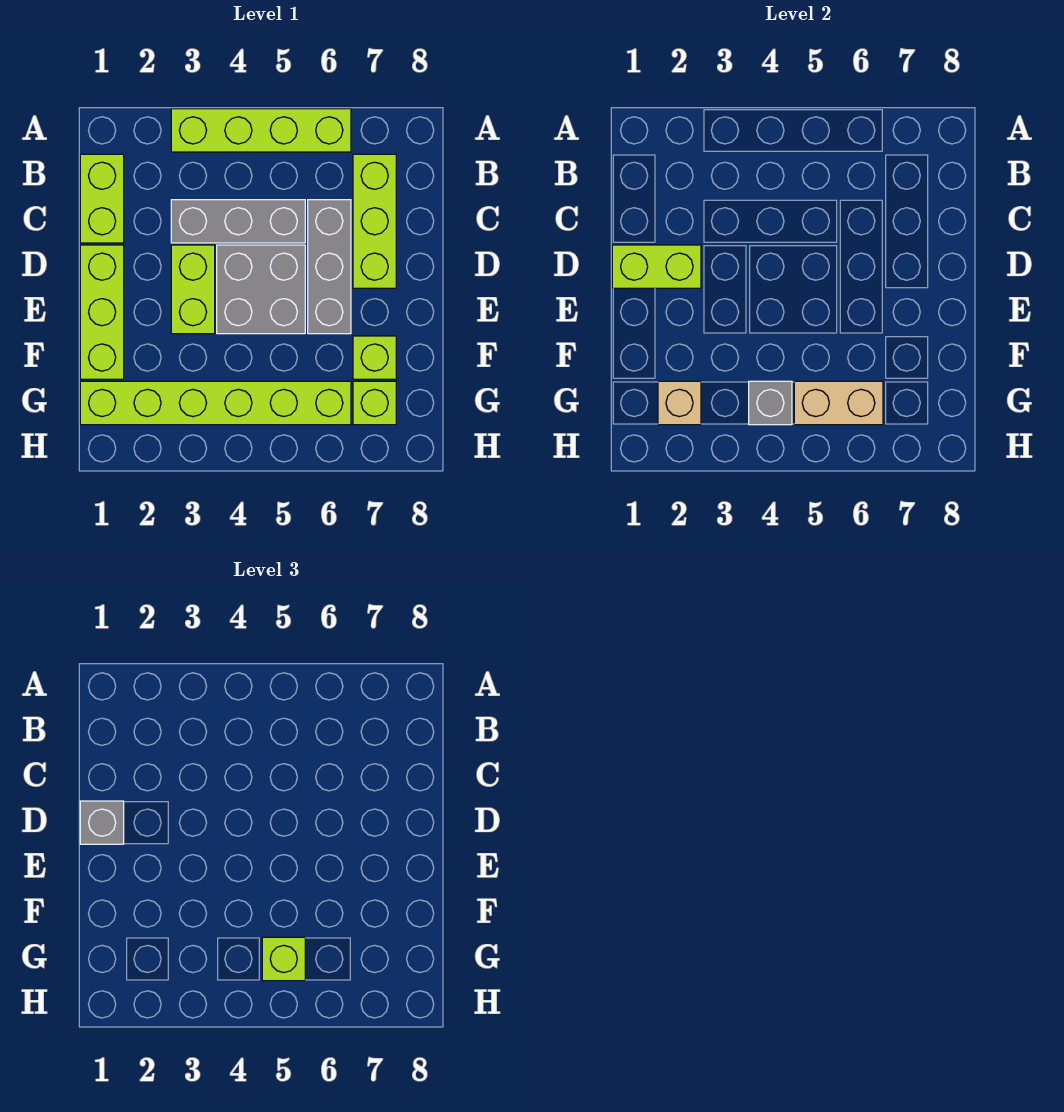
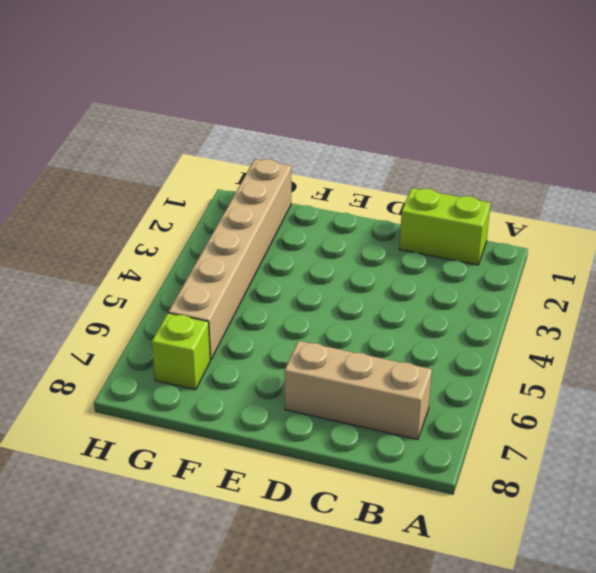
tan 1x3 brick [285,341,432,439] -> lime 1x3 brick [353,154,396,288]
tan 1x6 brick [168,159,291,359] -> lime 1x6 brick [80,381,351,425]
none -> lime 1x4 brick [171,109,351,152]
none -> grey 1x3 brick [171,200,305,243]
none -> grey 1x3 brick [308,200,351,334]

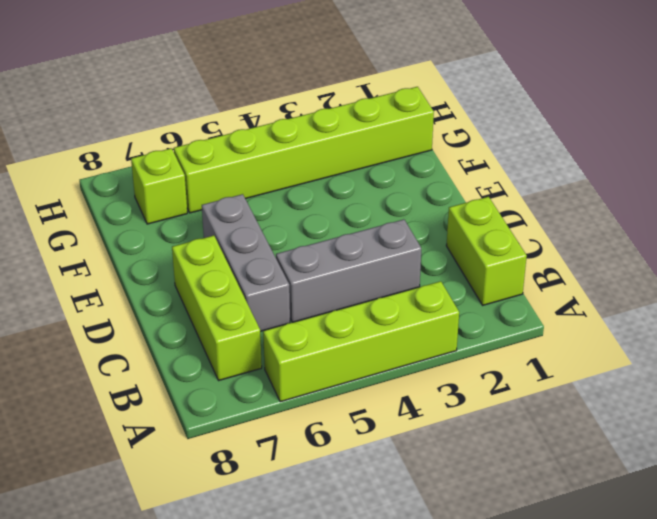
none -> lime 1x3 brick [80,245,124,379]
none -> lime 1x2 brick [171,245,215,334]
none -> grey 2x2 brick [217,245,305,334]

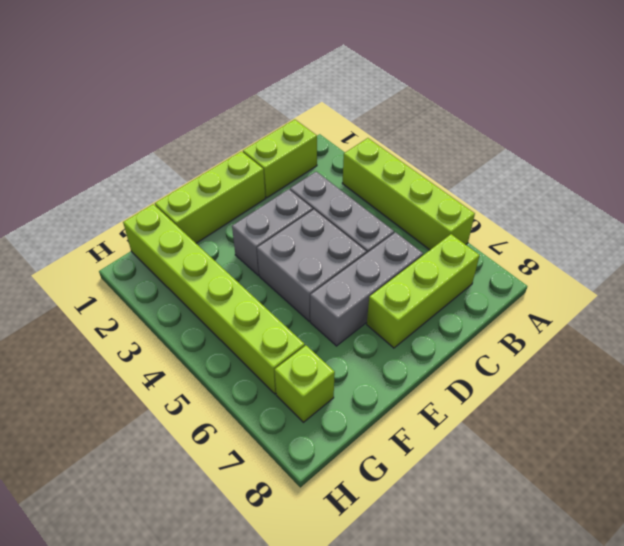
grey 1x2 brick [232,189,313,275] -> lime 1x2 brick [171,245,215,334]
none -> lime 1x1 brick [353,336,396,379]
none -> lime 1x2 brick [612,245,701,288]
none -> tan 1x1 brick [658,381,701,425]

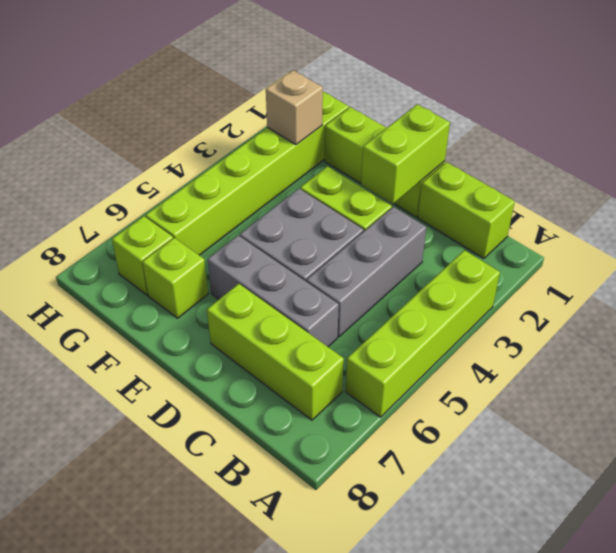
none -> grey 1x1 brick [749,381,792,425]
none -> tan 1x2 brick [794,381,883,425]
none -> grey 1x1 brick [80,801,124,844]

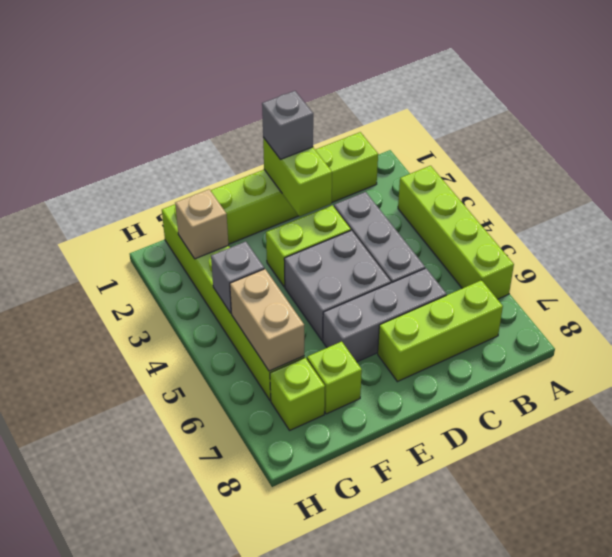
none -> lime 1x1 brick [262,937,305,981]

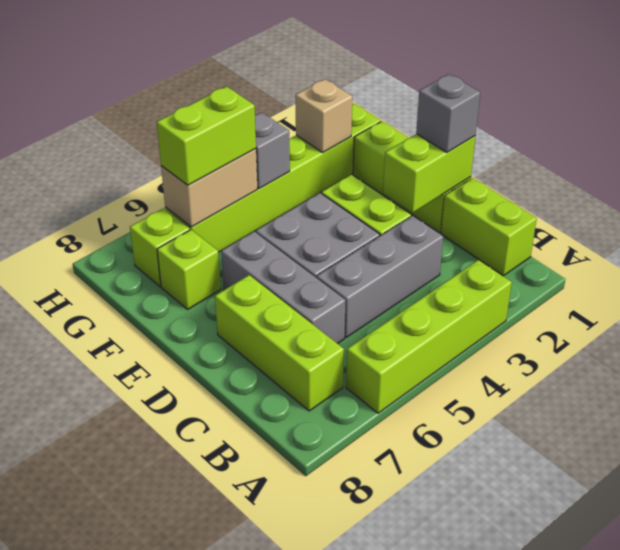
lime 1x2 brick [157,86,256,185] -> lime 1x1 brick [262,937,305,981]

